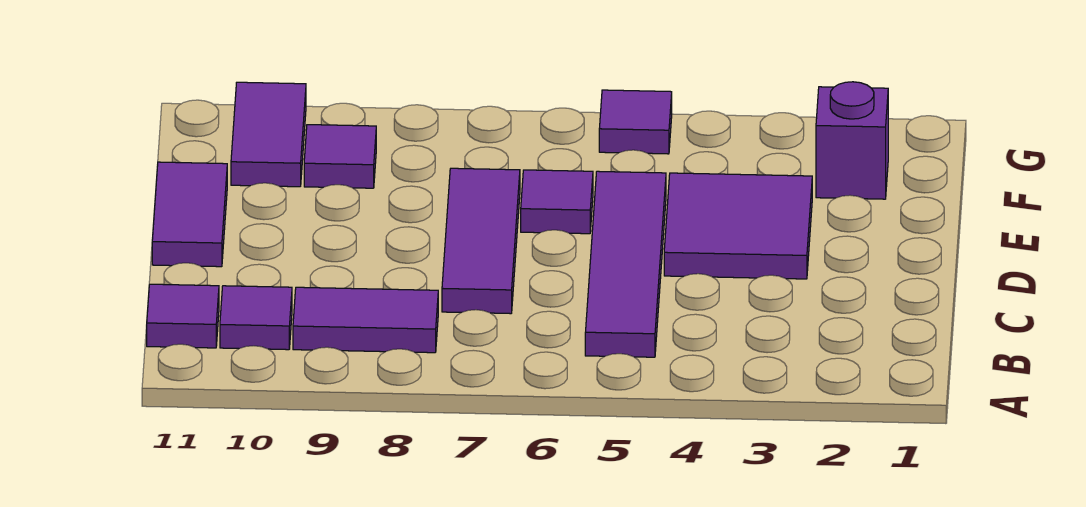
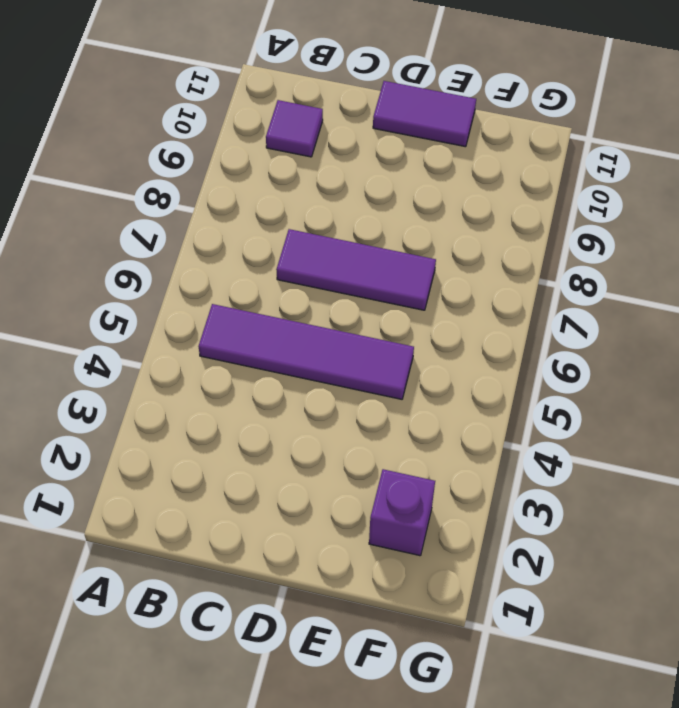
none -> purple 1x2 tile [293,287,438,353]
none -> purple 1x1 tile [147,284,219,348]
none -> purple 2x2 tile [664,173,812,279]

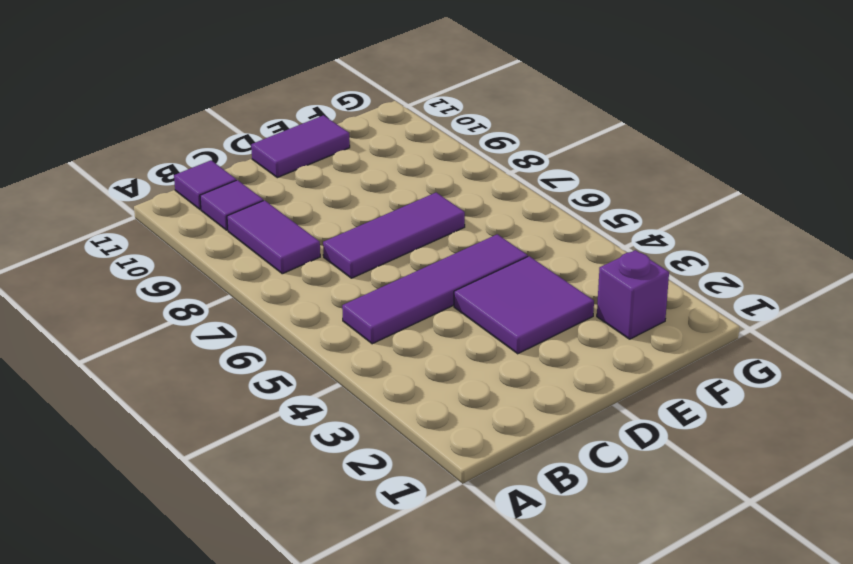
none -> purple 1x1 tile [521,170,593,234]
none -> purple 1x1 tile [304,125,376,188]
none -> purple 1x2 tile [231,82,306,187]

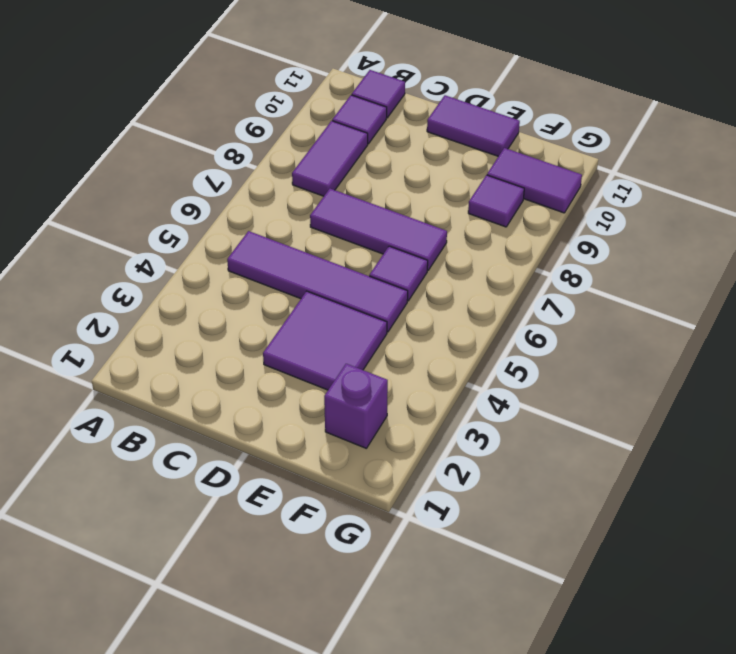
none -> purple 1x1 tile [599,90,672,154]

